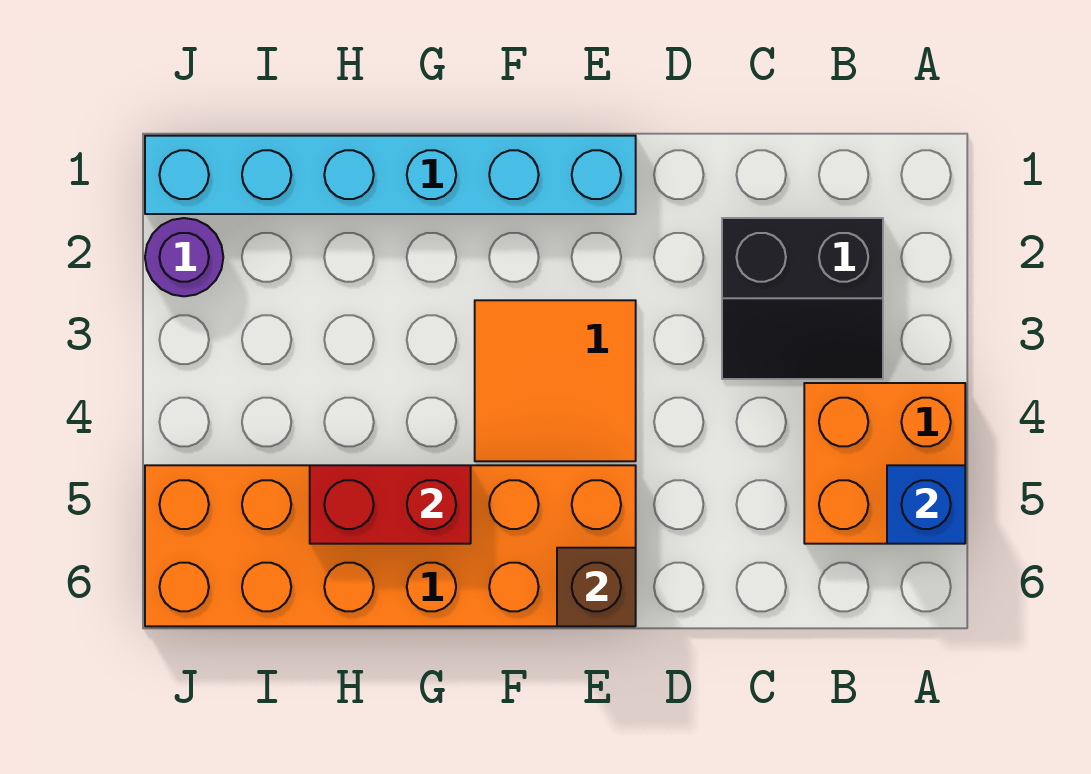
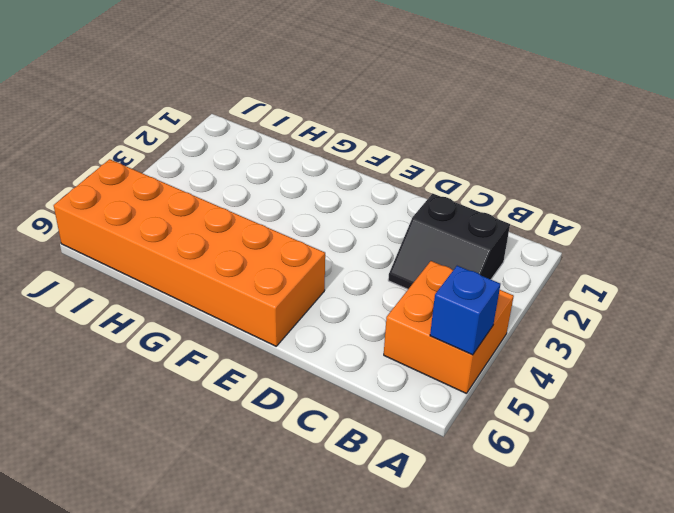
none -> cyan 1x6 brick [145,136,636,214]
none -> orange 2x2 tile [475,300,636,461]

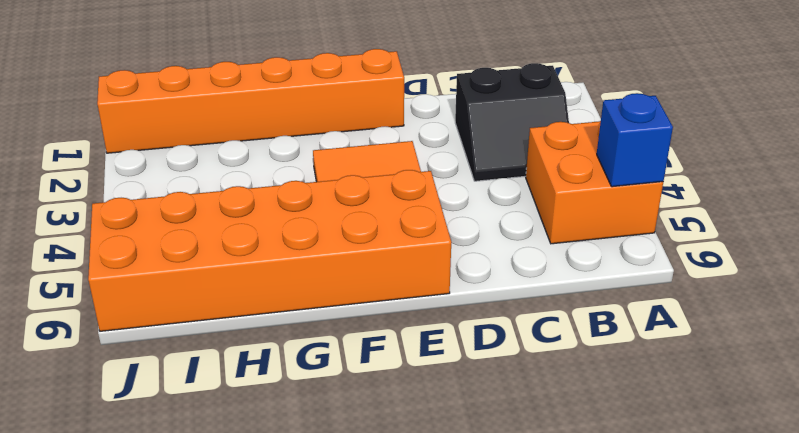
orange 1x6 brick [97,49,404,153] -> cyan 1x6 brick [145,136,636,214]
none -> purple 1x1 round brick [145,218,223,296]
none -> brown 1x1 brick [557,548,636,626]

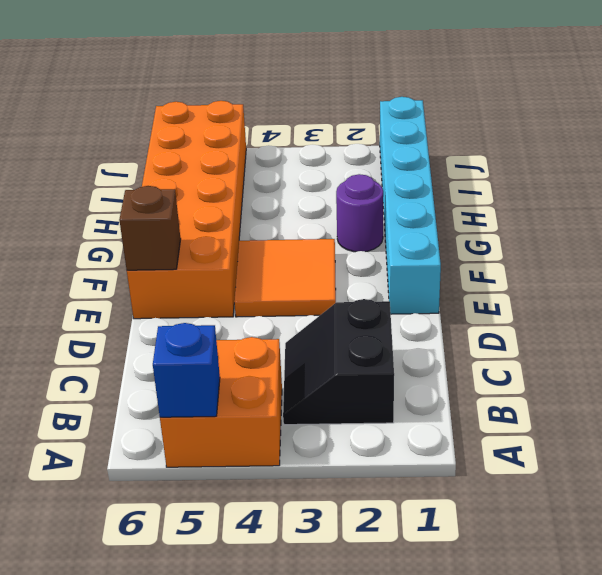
purple 1x1 round brick [336,174,383,252] -> purple 1x1 round brick moved to [145,218,223,296]
none -> red 1x2 brick [310,465,471,544]

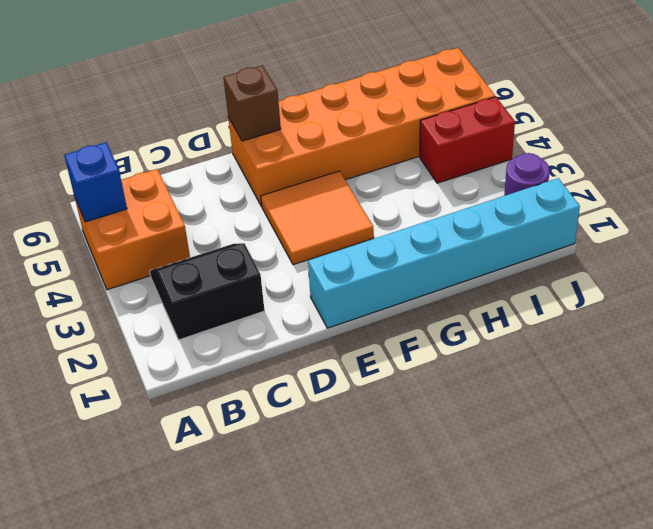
red 1x2 brick [420,97,515,183] -> red 1x2 brick moved to [310,465,471,544]

